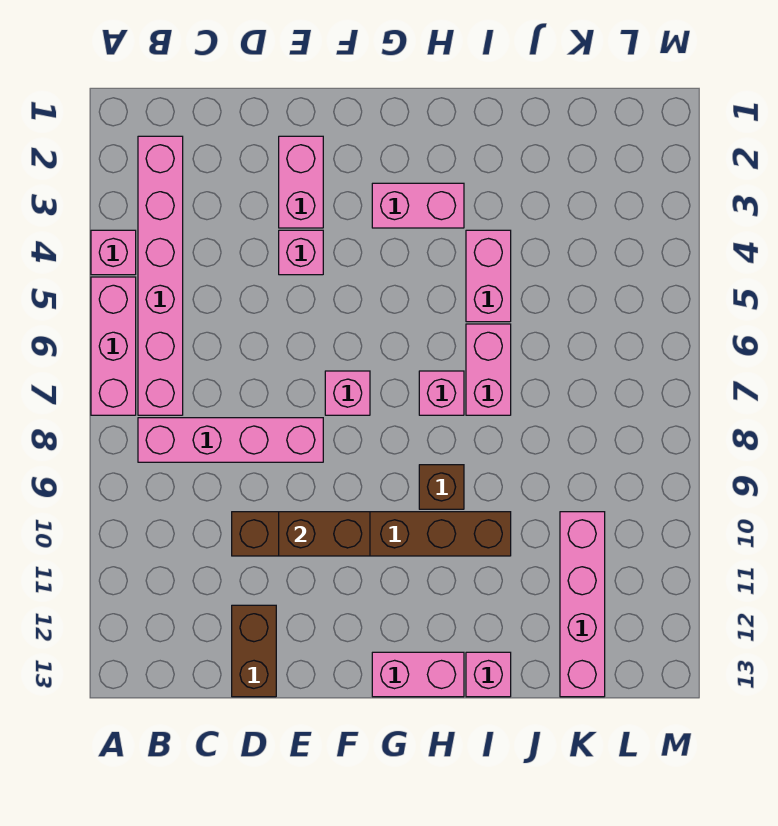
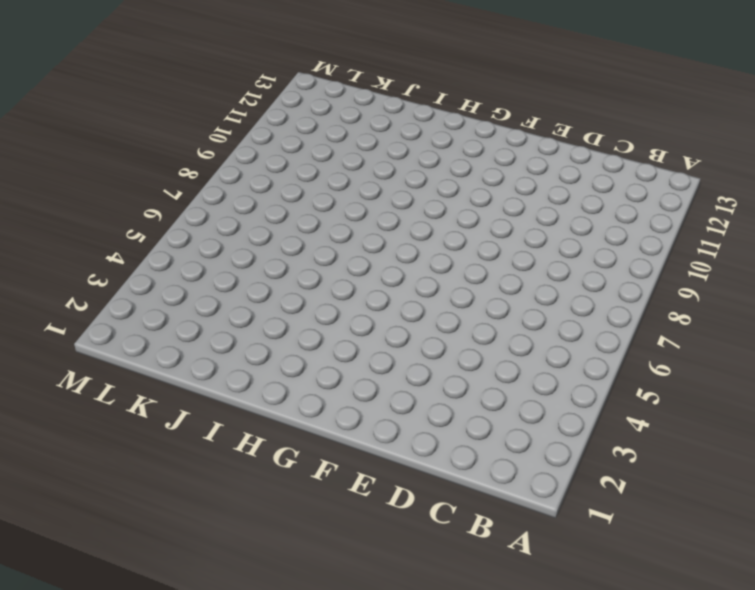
none -> pink 1x1 brick [91,230,136,275]
none -> pink 1x3 brick [91,277,136,415]
none -> pink 1x6 brick [138,136,183,415]

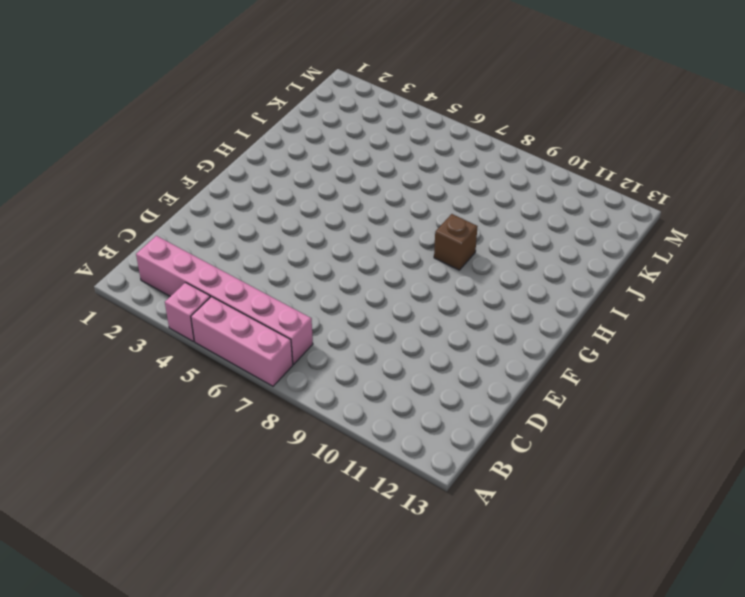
none -> pink 1x4 brick [138,418,323,462]
none -> brown 1x6 brick [232,512,511,556]
none -> brown 1x2 brick [232,605,276,697]

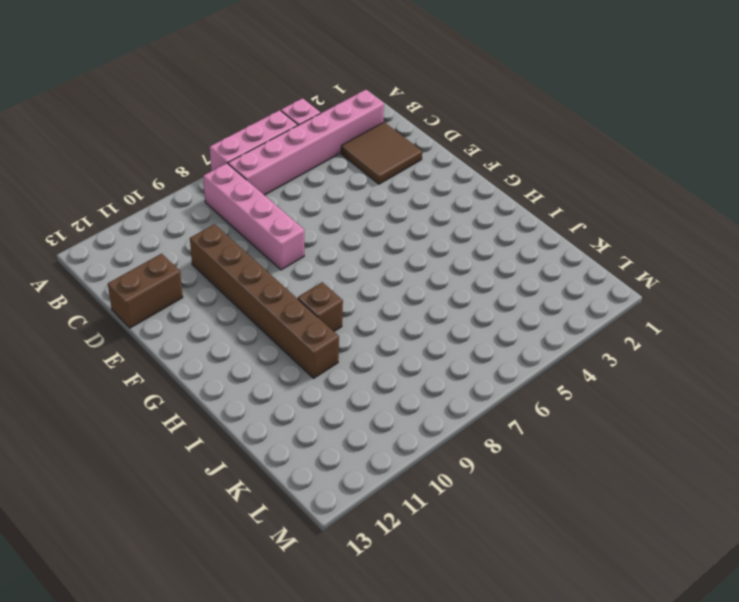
brown 2x2 tile [341,122,422,184] -> none
none -> pink 1x2 brick [279,136,323,228]
none -> pink 1x1 brick [279,230,323,275]
none -> pink 1x1 brick [325,371,370,415]

